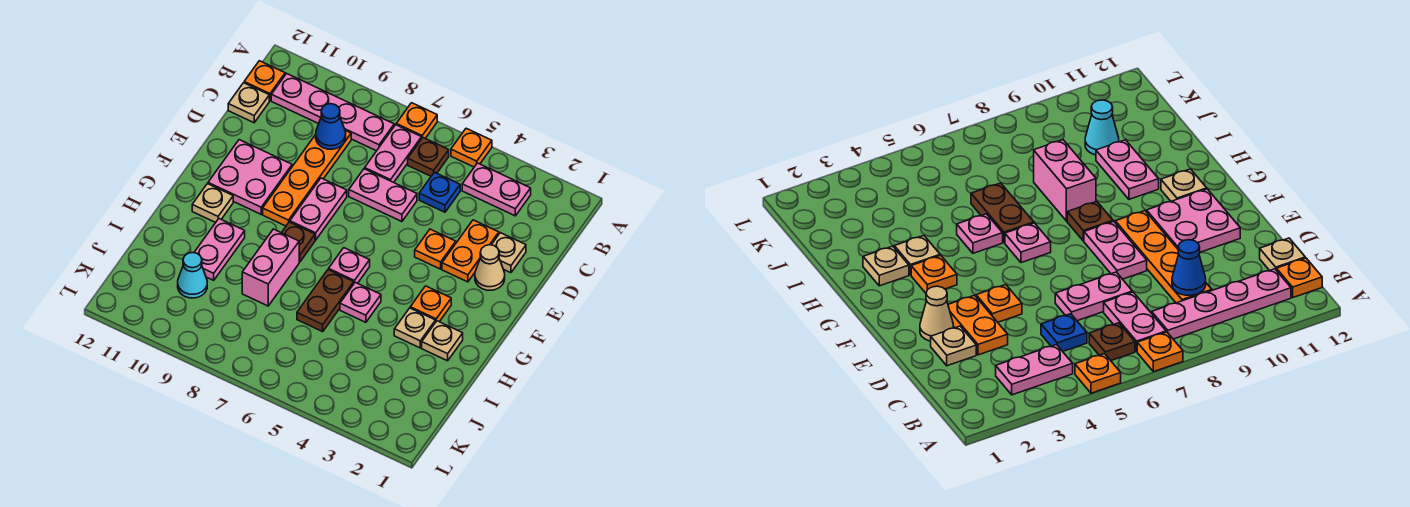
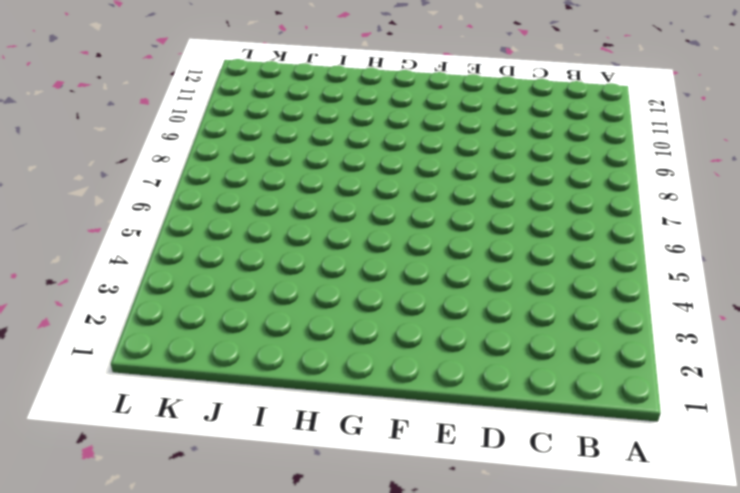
none -> orange 1x1 plate [451,128,492,167]
none -> orange 1x1 plate [396,103,437,138]
none -> pink 1x2 plate [462,163,531,216]

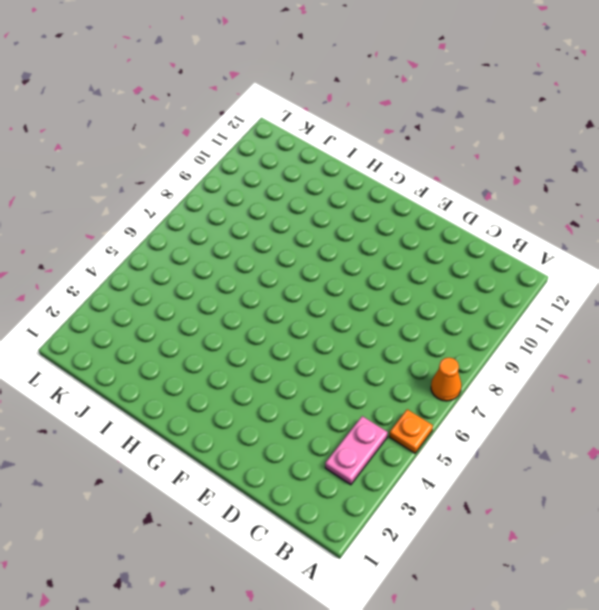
orange 1x1 cone [431,358,462,401] -> orange 1x1 plate [396,103,437,138]
none -> brown 1x1 plate [408,138,449,176]
none -> pink 1x2 plate [365,125,422,182]
none -> pink 1x4 plate [271,74,394,151]

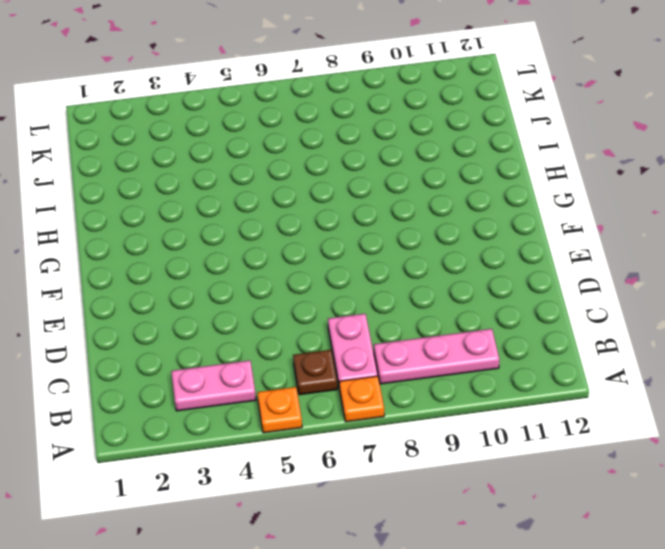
pink 1x3 plate [374,329,499,384] -> pink 1x4 plate [271,74,394,151]
none -> orange 1x1 plate [244,61,285,101]
none -> blue 1x1 plate [419,172,460,212]
none -> orange 1x4 plate [263,131,351,226]

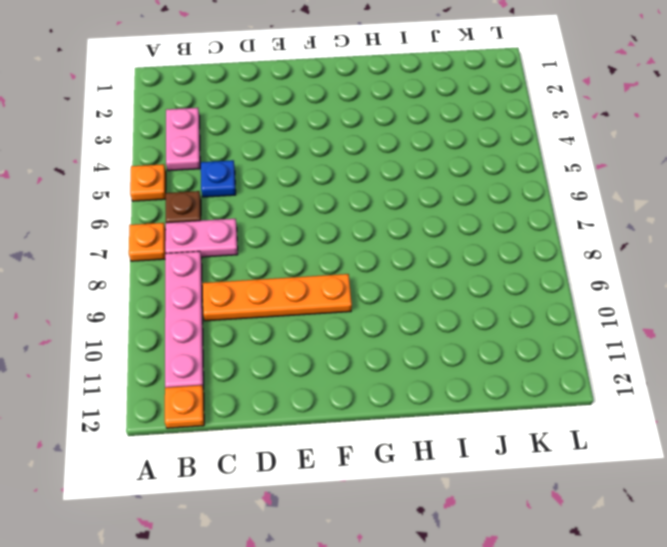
none -> tan 1x1 plate [228,83,269,123]
none -> tan 1x1 plate [492,233,526,273]
none -> orange 1x2 plate [442,220,499,282]

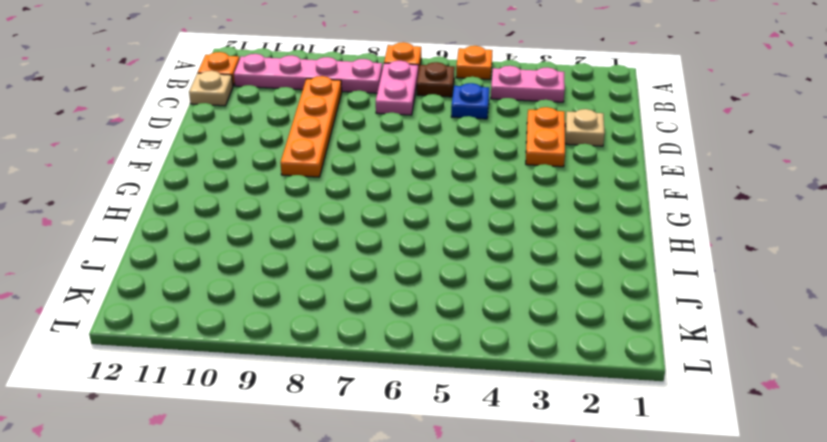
none -> pink 1x2 plate [349,169,417,222]
none -> tan 1x1 cone [475,245,505,290]
none -> orange 1x1 plate [415,229,456,269]

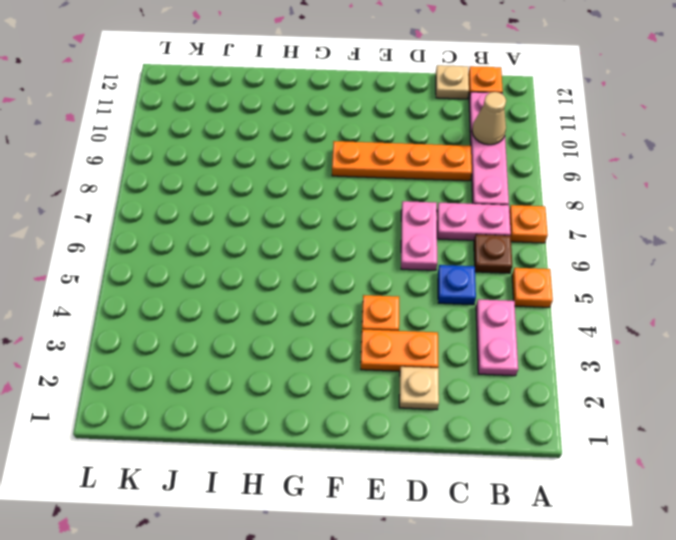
tan 1x1 cone [472,92,506,145] -> tan 1x1 cone moved to [475,245,505,290]
none -> pink 1x2 plate [290,178,347,240]
none -> pink 2x2 plate [208,140,292,214]
none -> orange 1x1 plate [410,286,451,322]

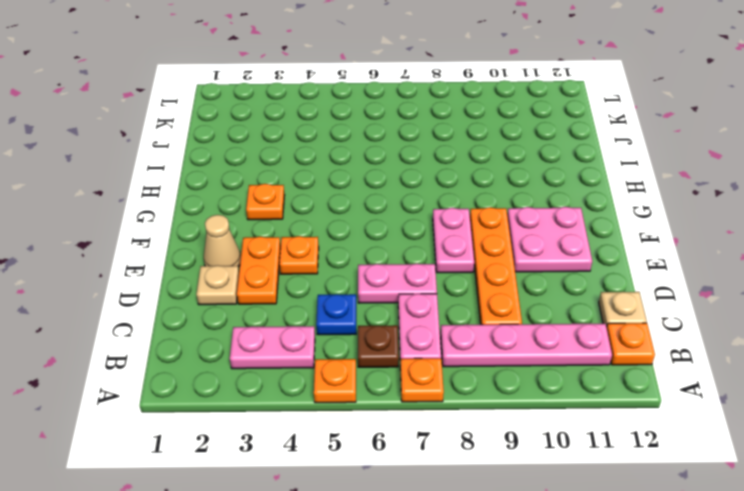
none -> pink 1x1 plate [329,248,370,283]
none -> brown 1x1 plate [281,222,315,262]
none -> tan 1x1 plate [192,184,233,223]

